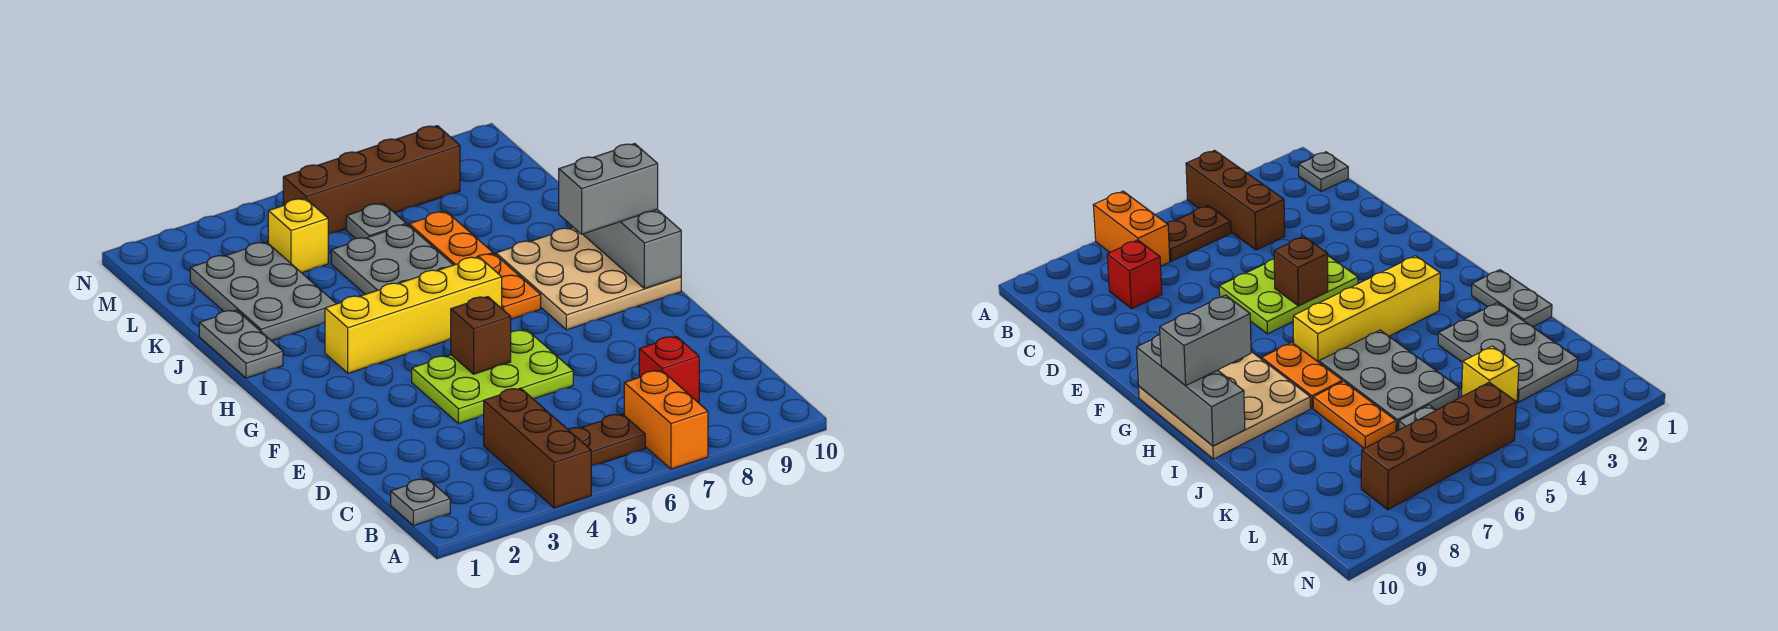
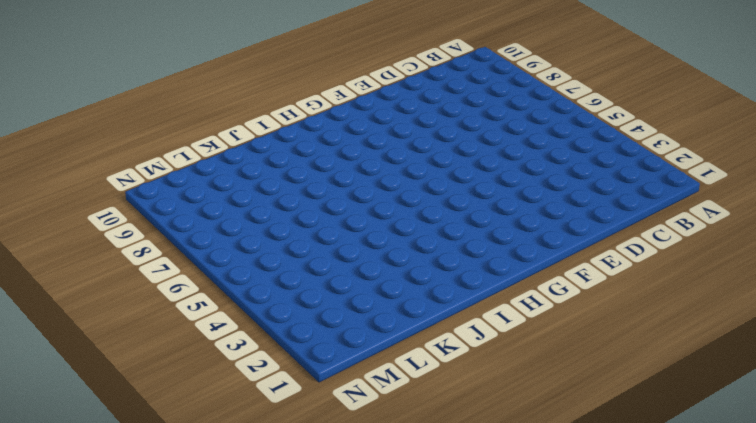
none -> brown 1x3 brick [484,388,591,508]
none -> orange 1x2 brick [624,370,708,469]
none -> grey 1x1 plate [391,479,450,526]

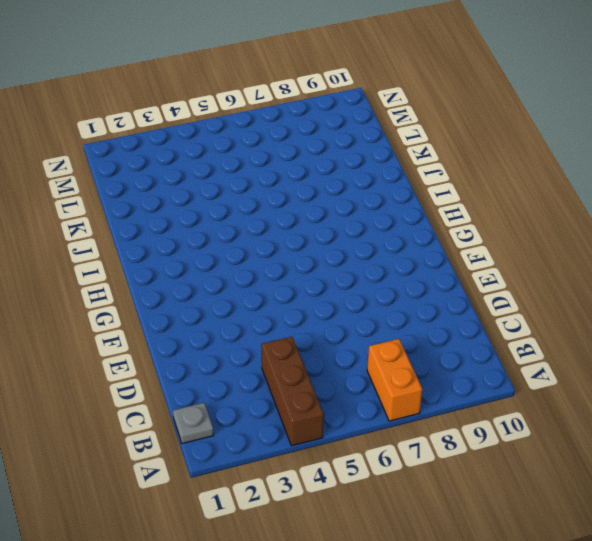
none -> brown 1x2 plate [568,414,645,466]
none -> red 1x1 brick [639,336,699,402]
none -> lime 2x3 plate [412,330,573,424]

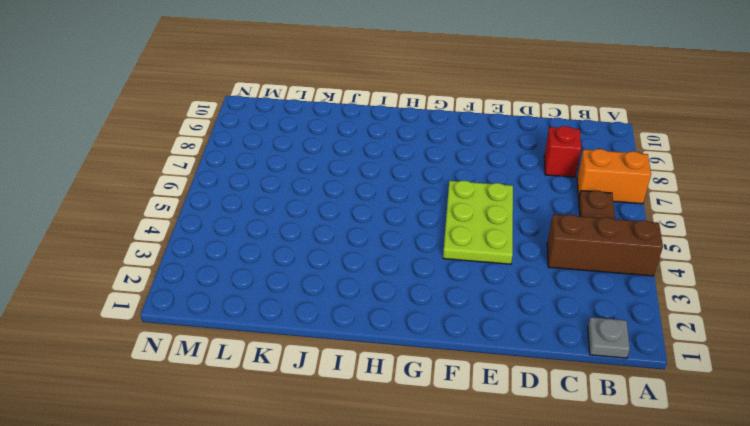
none -> tan 3x3 plate [496,227,681,330]
none -> yellow 1x4 brick [325,257,502,373]
none -> orange 1x2 plate [476,254,541,319]

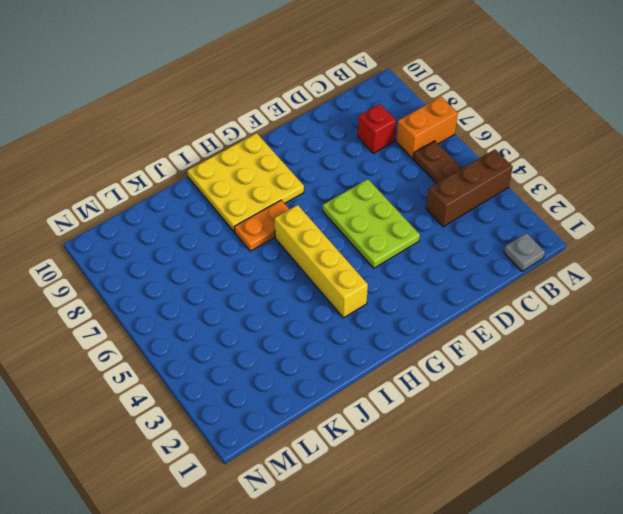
yellow 3x3 plate [187,133,304,232] -> tan 3x3 plate [496,227,681,330]
none -> grey 1x2 plate [199,310,283,378]
none -> grey 2x3 plate [331,224,453,294]
none -> grey 2x3 plate [190,242,336,341]

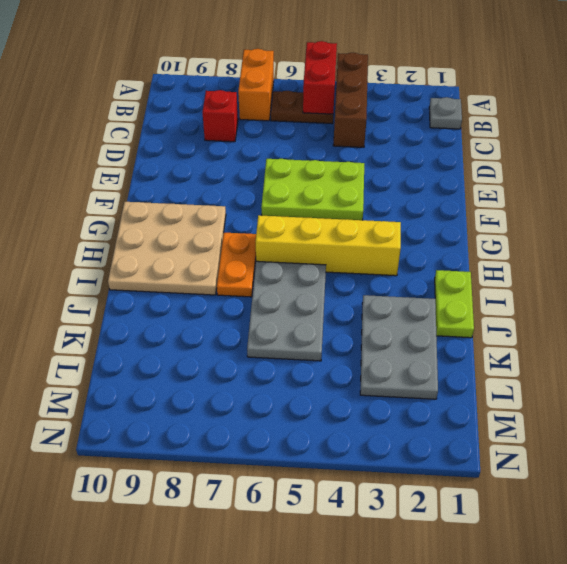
red 1x2 brick [303,41,337,114] -> none
lime 1x2 plate [435,270,474,338] -> grey 1x2 plate [199,310,283,378]
none -> orange 1x2 plate [409,212,493,265]
none -> yellow 1x1 brick [268,198,328,273]
none -> grey 1x1 plate [346,203,406,239]

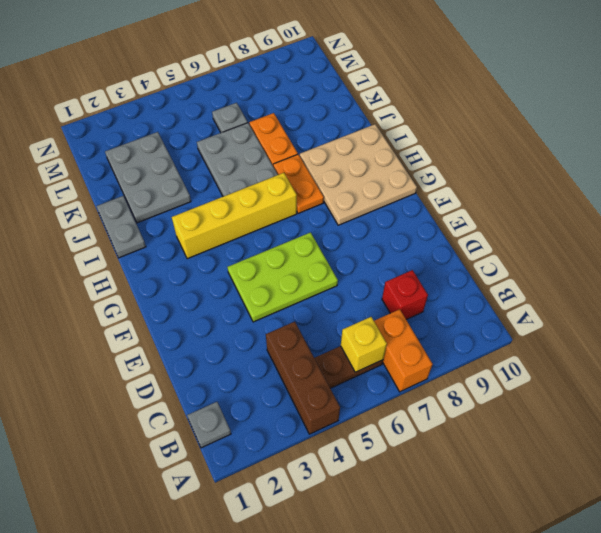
yellow 1x1 brick [341,317,387,372] -> yellow 1x1 brick moved to [268,198,328,273]
none -> brown 1x4 brick [283,126,460,234]
none -> brown 1x1 brick [451,297,511,374]
none -> grey 1x3 brick [583,210,681,289]

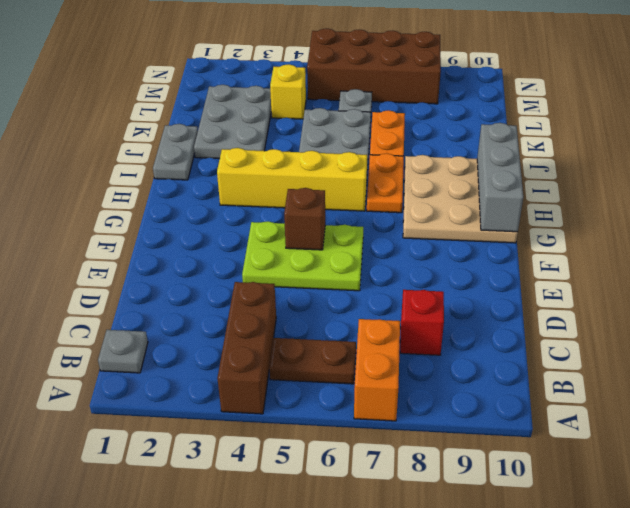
brown 2x4 brick [307,29,441,104] -> brown 1x4 brick [283,126,460,234]
none -> grey 1x2 brick [559,144,658,234]

